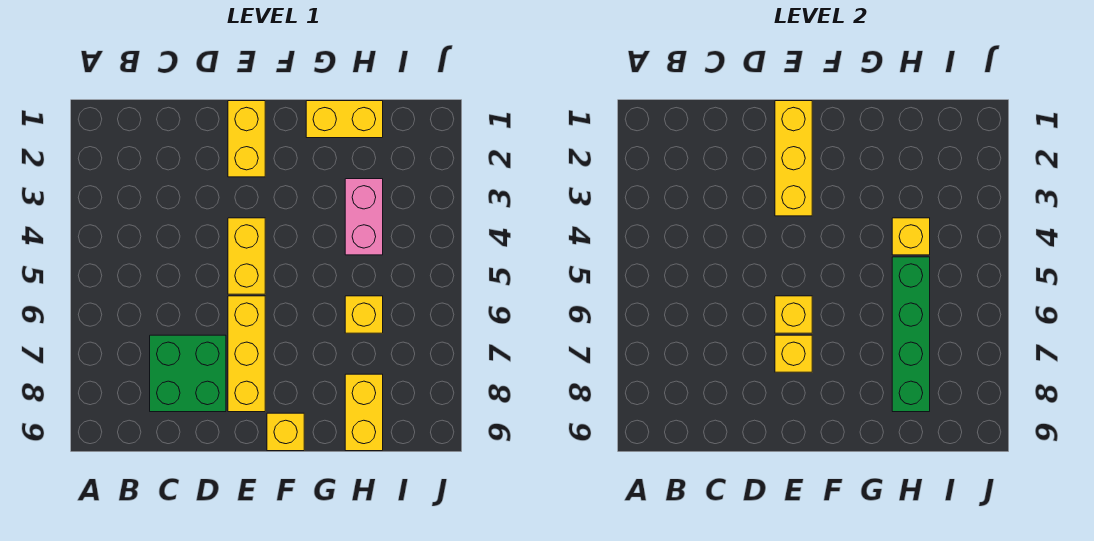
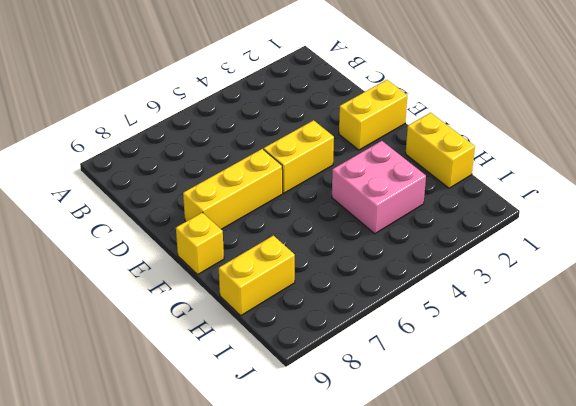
pink 2x2 brick [332,141,426,234] -> pink 1x2 brick [345,179,383,255]
none -> green 2x2 brick [150,335,226,412]
none -> yellow 1x1 brick [345,296,383,333]
none -> yellow 1x3 brick [775,101,812,216]

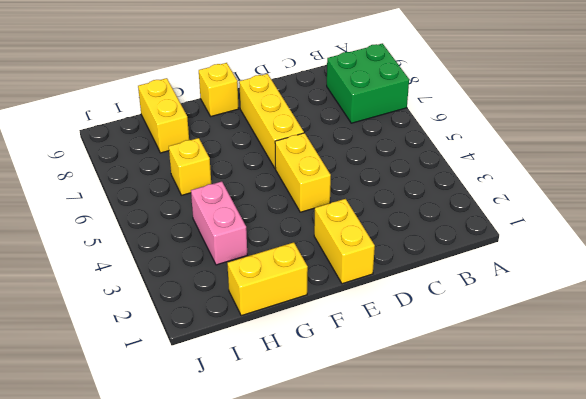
green 2x2 brick [327,43,409,123] -> green 2x2 brick moved to [150,335,226,412]
none -> yellow 1x3 brick [775,101,812,216]
none -> yellow 1x1 brick [775,296,812,333]
none -> yellow 1x1 brick [775,335,812,372]

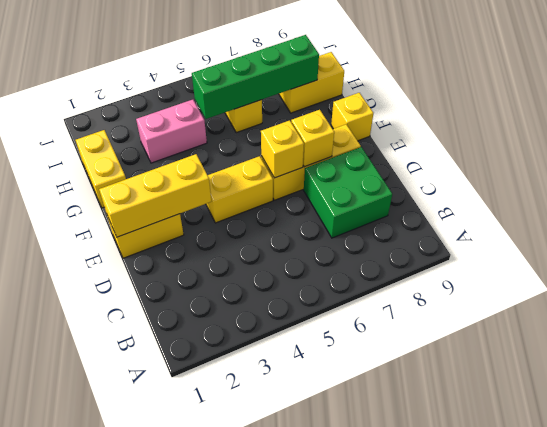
none -> yellow 1x1 brick [892,218,930,255]

